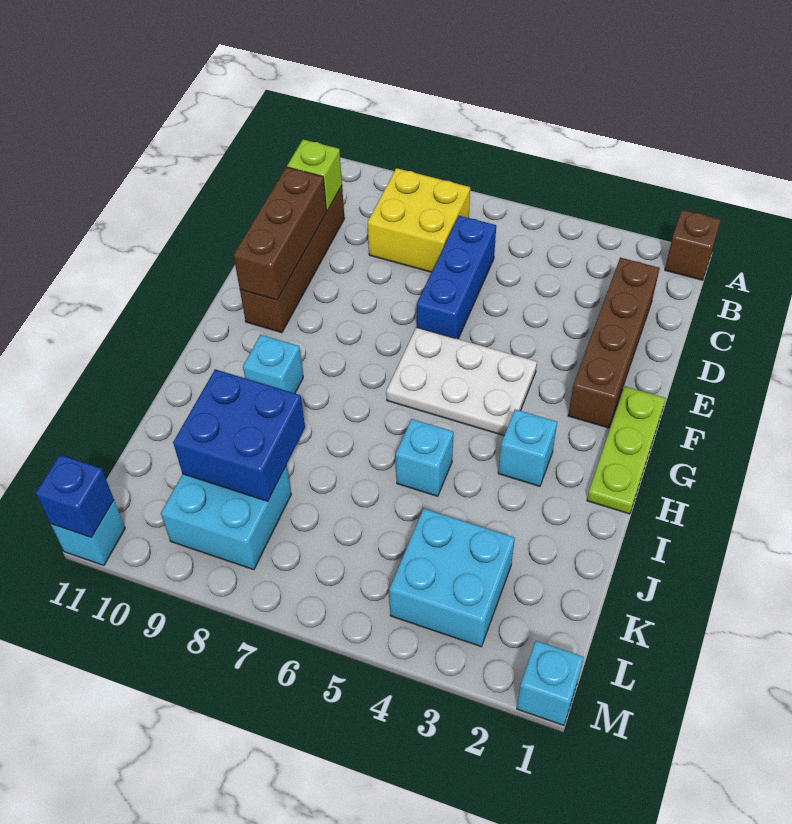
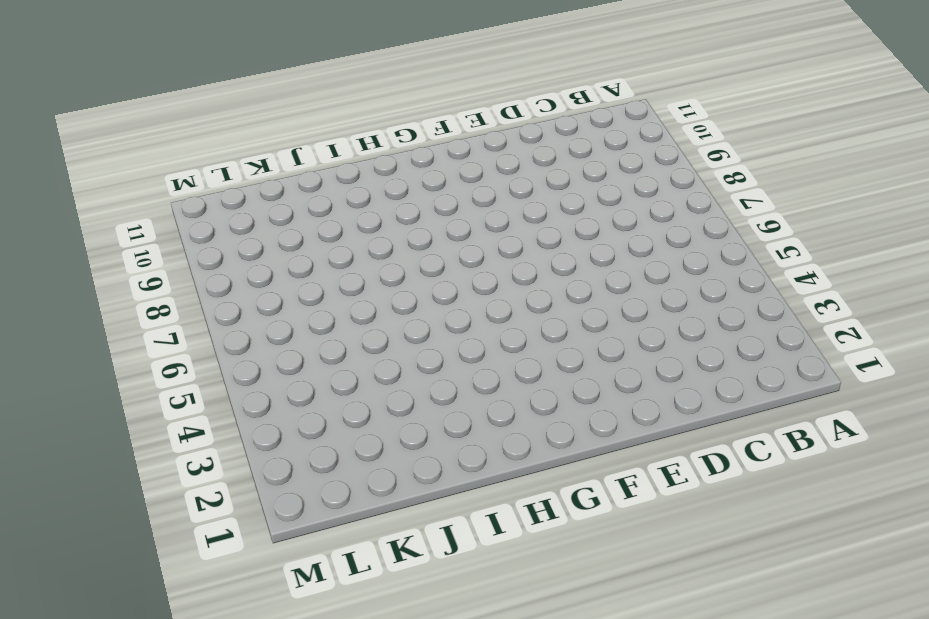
none -> brown 1x1 brick [665,210,721,280]
none -> yellow 2x2 brick [368,168,470,272]
none -> brown 1x4 brick [568,257,660,428]

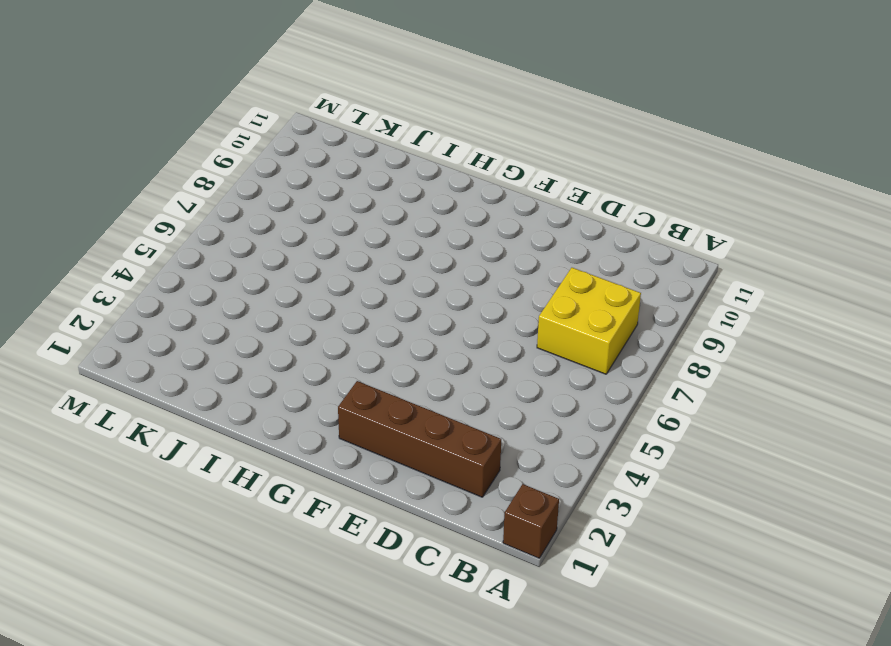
none -> blue 1x3 brick [417,216,496,339]
none -> brown 1x4 brick [240,186,345,333]
none -> lime 1x3 plate [587,386,666,514]

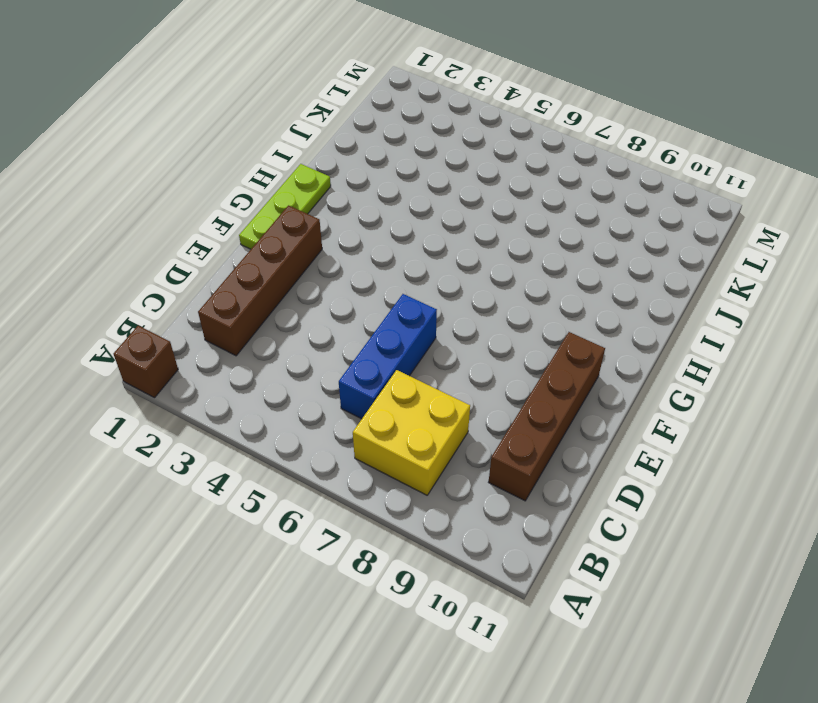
none -> white 2x3 plate [386,327,537,436]
none -> cyan 1x1 brick [498,409,557,486]
none -> cyan 1x1 brick [243,335,303,393]

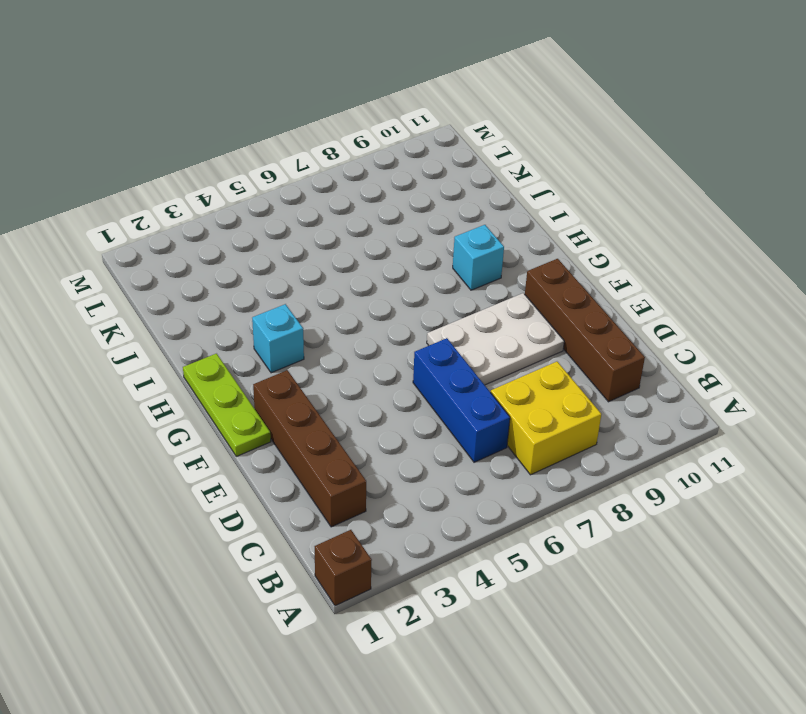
white 2x3 plate [427,293,564,385] -> white 2x3 plate moved to [386,327,537,436]
none -> cyan 1x1 brick [396,419,453,496]
none -> cyan 2x2 brick [389,509,515,647]
none -> cyan 2x2 brick [161,466,291,570]

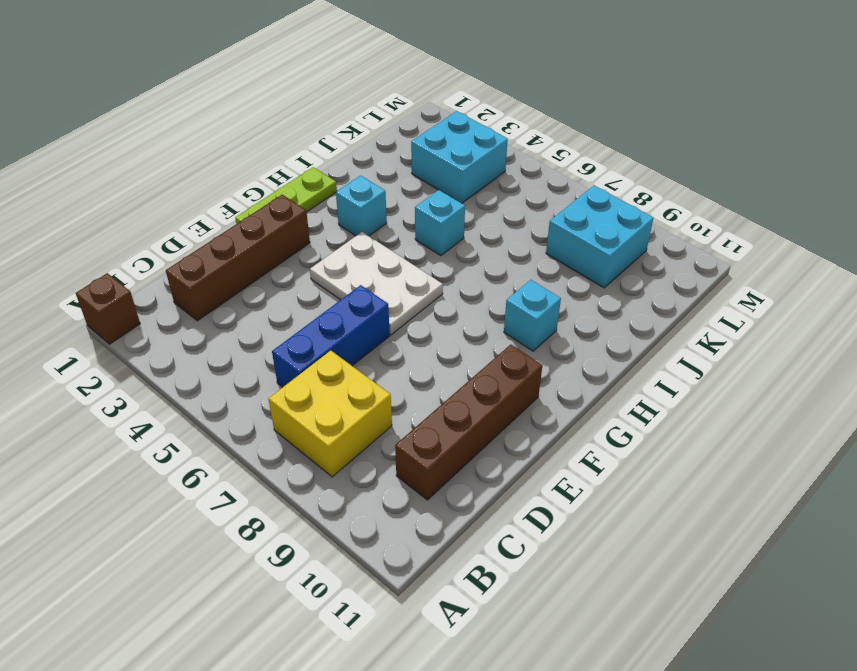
none -> cyan 1x1 brick [517,641,584,725]
none -> cyan 1x1 brick [51,501,125,565]
none -> lime 1x1 brick [287,140,342,211]

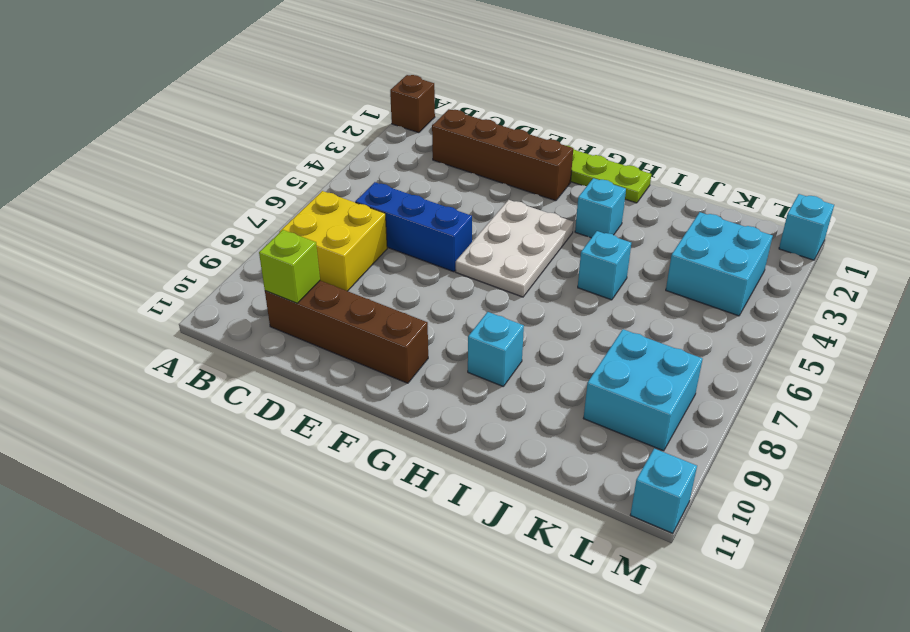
none -> brown 1x3 brick [233,167,327,300]
none -> blue 2x2 brick [173,369,305,501]
none -> blue 1x1 brick [36,455,114,537]

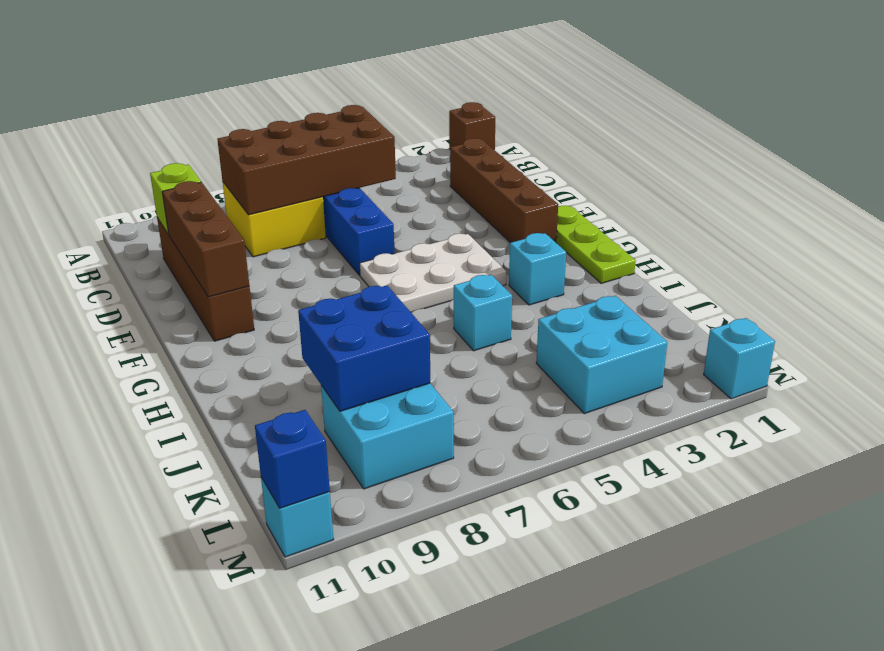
brown 2x4 brick [217,105,396,215] -> none
none -> cyan 1x1 brick [243,335,303,393]

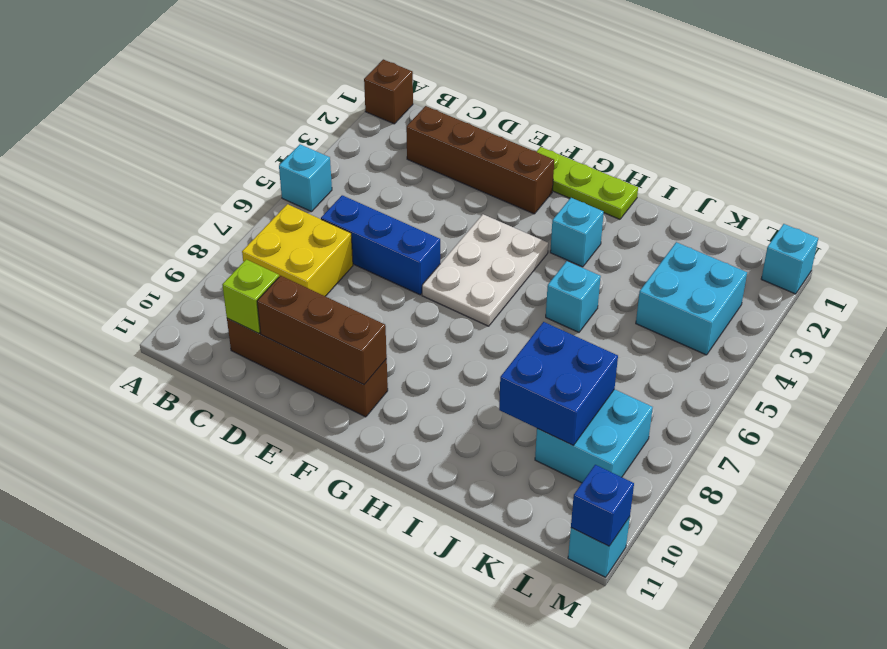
cyan 1x1 brick [279,144,332,212] -> cyan 1x1 brick moved to [243,335,303,393]

